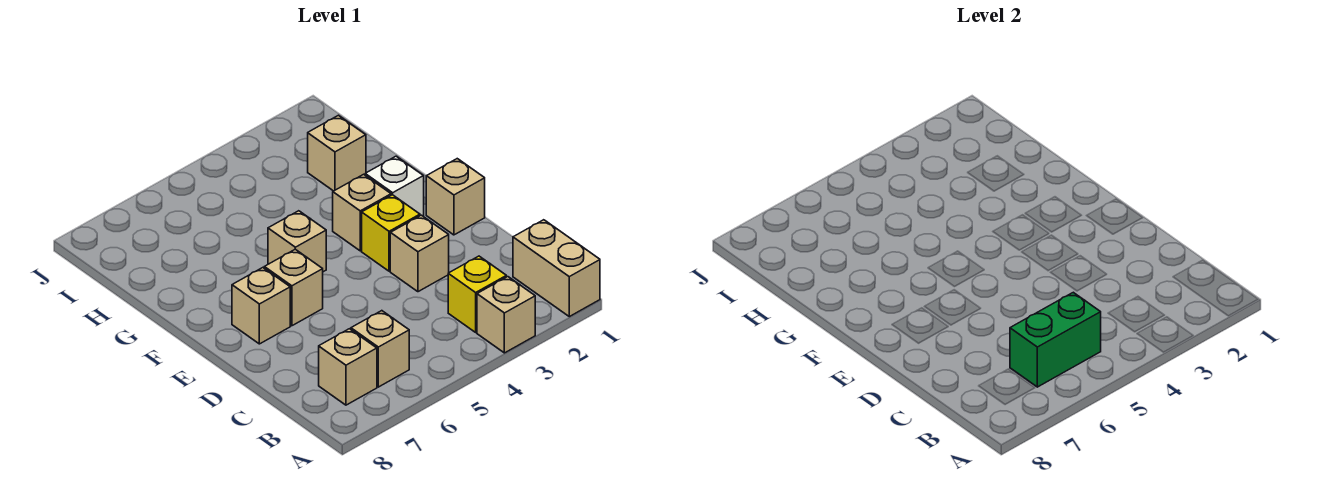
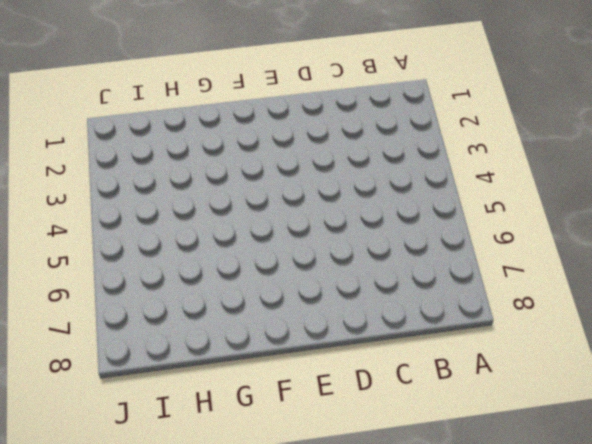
none -> tan 1x2 brick [513,220,600,317]
none -> tan 1x1 brick [477,277,535,353]
none -> yellow 1x1 brick [448,256,506,332]

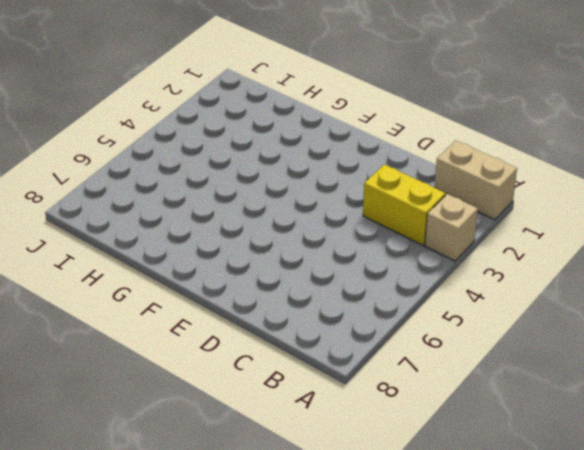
yellow 1x2 brick [363,165,445,245] -> yellow 1x1 brick [448,256,506,332]
none -> tan 1x1 brick [351,311,409,387]
none -> tan 1x1 brick [319,329,377,405]
none -> tan 1x1 brick [390,215,449,292]

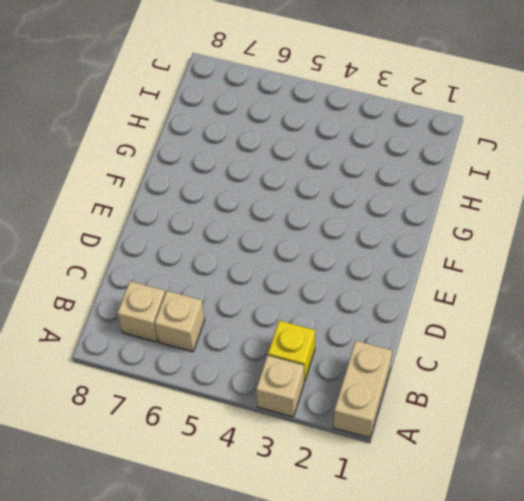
none -> tan 1x1 brick [390,215,449,292]
none -> tan 1x1 brick [426,159,485,235]
none -> yellow 1x1 brick [362,195,420,271]

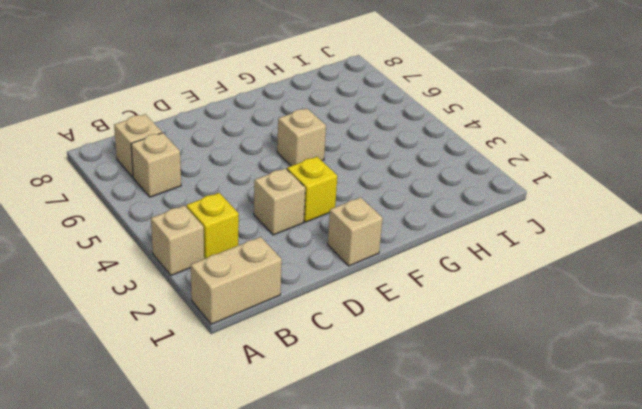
none -> tan 1x1 brick [264,249,323,326]
none -> tan 1x1 brick [232,268,290,344]
none -> white 1x1 brick [365,156,424,216]

